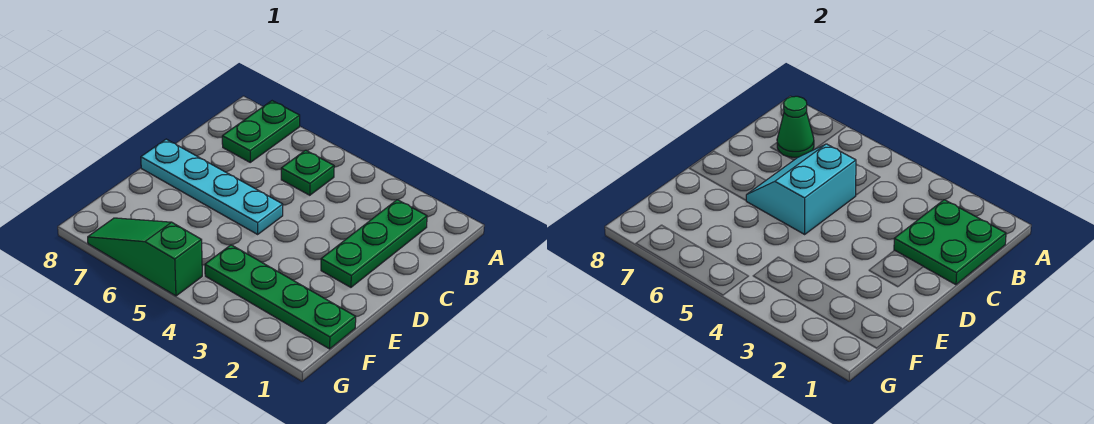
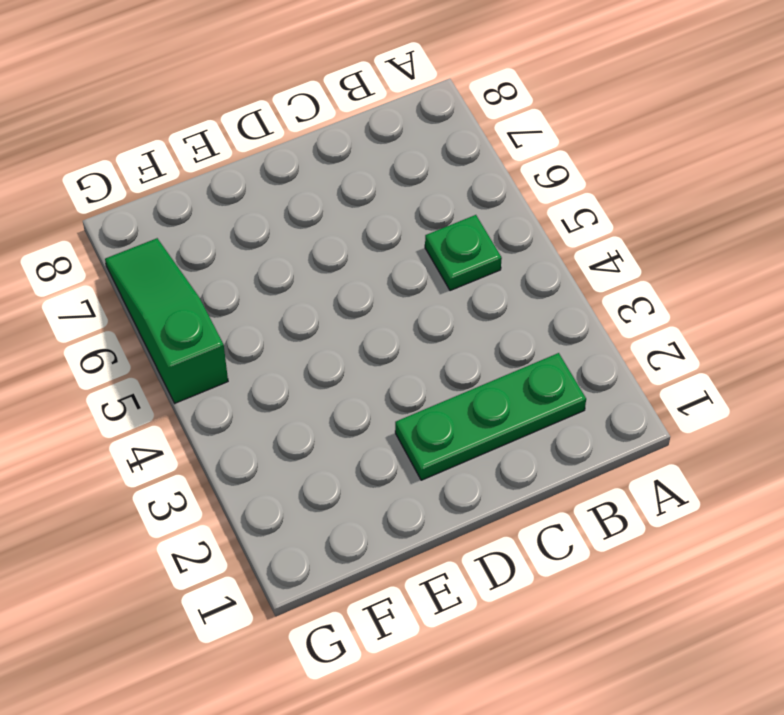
none -> green 1x2 plate [222,101,300,162]
none -> cyan 1x4 plate [141,139,283,234]

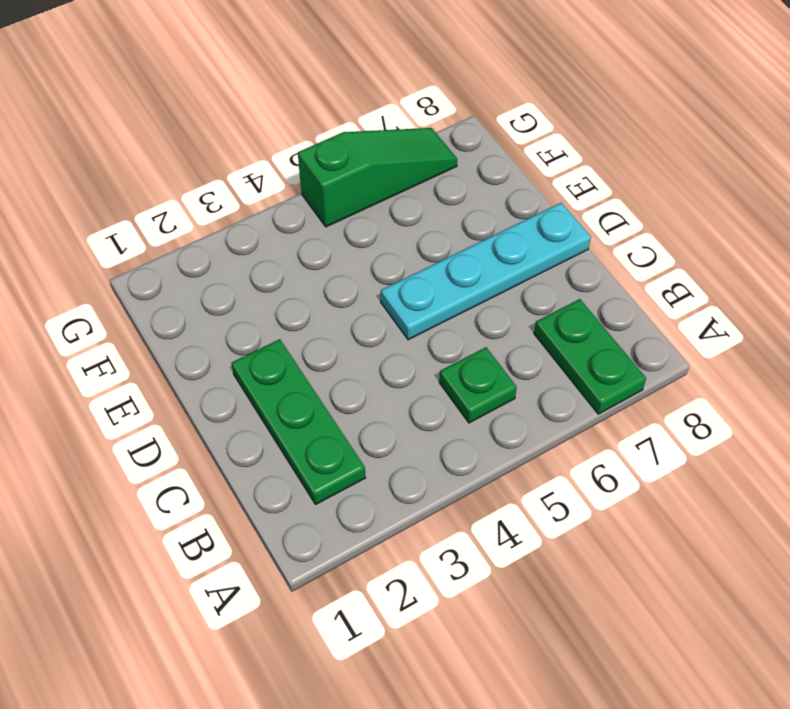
none -> green 1x4 plate [205,245,356,349]
none -> green 2x2 plate [894,200,1006,285]

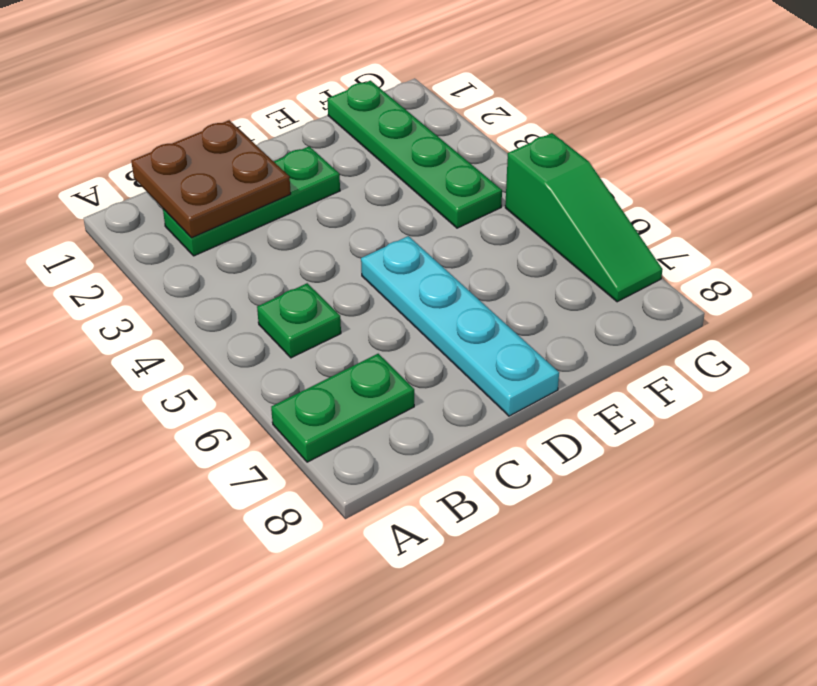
brown 2x2 plate [131,120,291,238] -> green 2x2 plate [894,200,1006,285]
none -> green 1x1 cone [777,96,814,158]
none -> cyan 2x2 slope [746,144,856,234]

